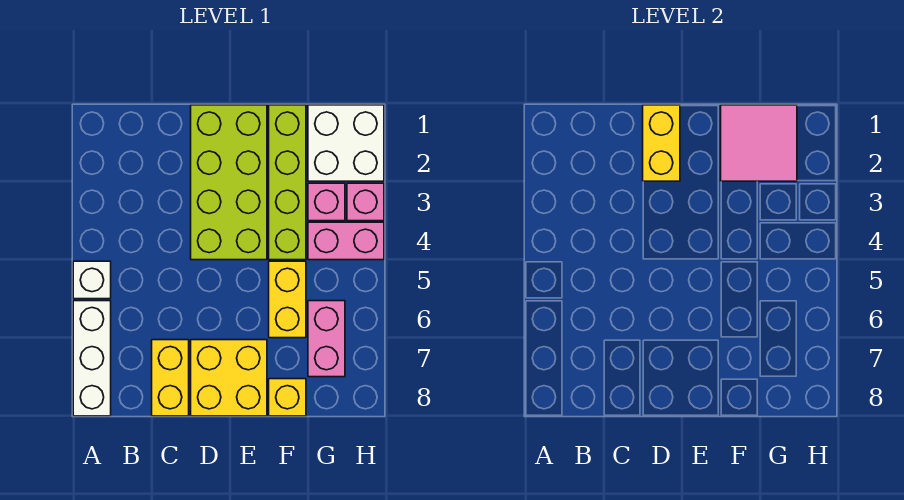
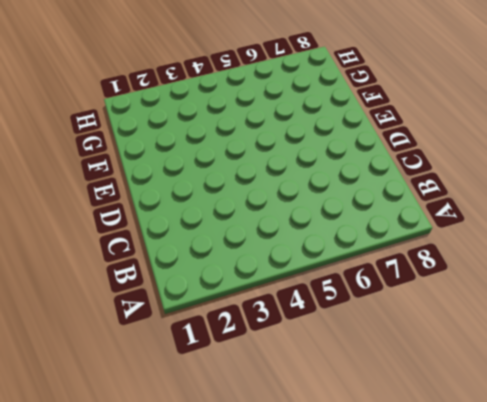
none -> white 1x1 brick [73,261,111,299]
none -> white 1x3 brick [73,301,111,416]
none -> yellow 1x2 brick [152,340,189,416]

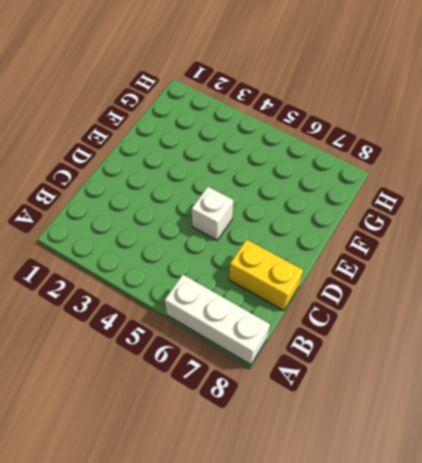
white 1x1 brick [192,187,234,240] -> white 1x1 brick moved to [73,261,111,299]
none -> lime 2x4 brick [191,105,267,260]
none -> yellow 2x2 brick [191,340,267,416]
none -> lime 1x4 brick [269,105,306,260]

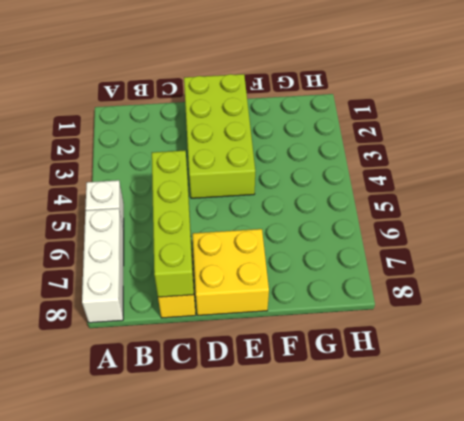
lime 1x4 brick [152,151,194,297] -> lime 1x4 brick moved to [269,105,306,260]
none -> yellow 1x2 brick [269,261,306,338]
none -> yellow 1x1 brick [269,379,306,416]
none -> white 2x2 brick [308,105,384,181]

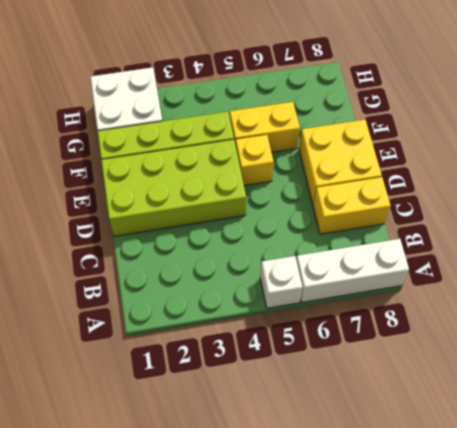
yellow 1x1 brick [236,135,274,186] -> yellow 1x1 brick moved to [269,379,306,416]
none -> pink 1x1 brick [308,183,345,221]
none -> pink 1x2 brick [308,222,384,260]
none -> pink 1x2 brick [308,301,345,377]

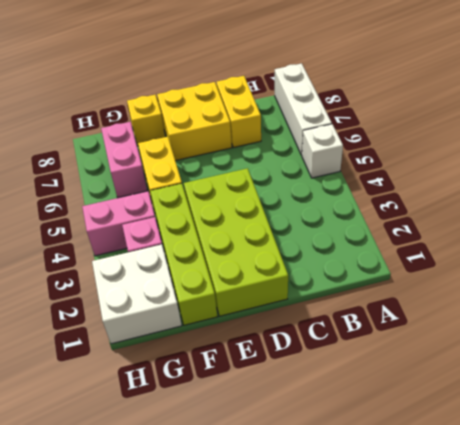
none -> pink 1x1 brick [347,183,384,221]
none -> yellow 1x2 brick [643,105,680,181]
none -> pink 2x2 tile [721,105,797,181]

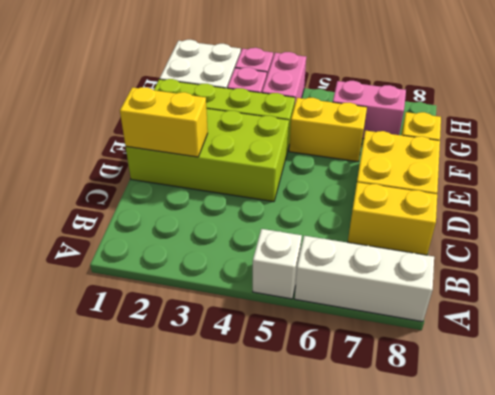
none -> pink 2x2 tile [721,105,797,181]

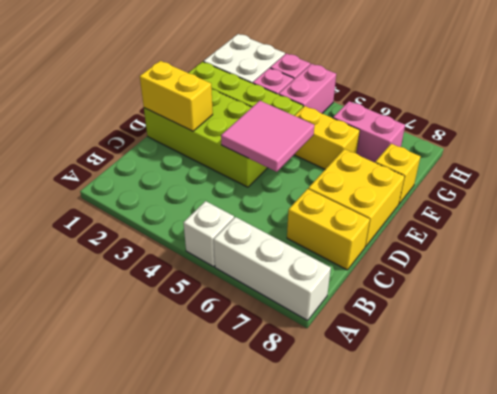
pink 2x2 tile [221,101,314,172] -> pink 2x2 tile moved to [721,105,797,181]

